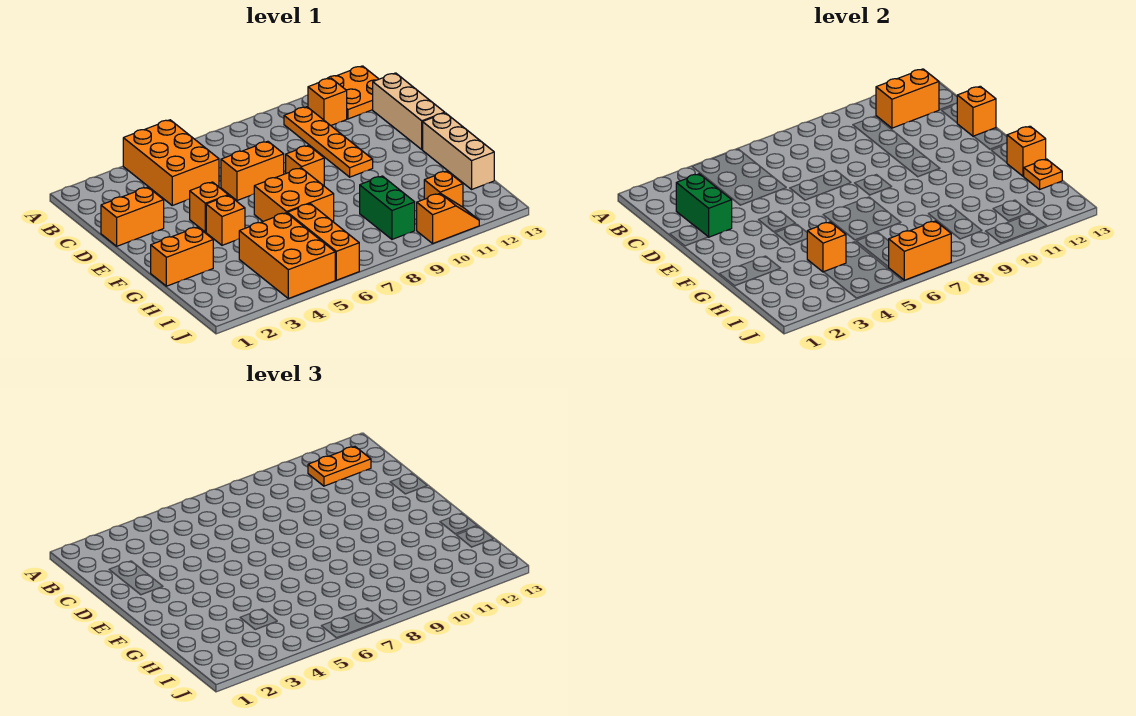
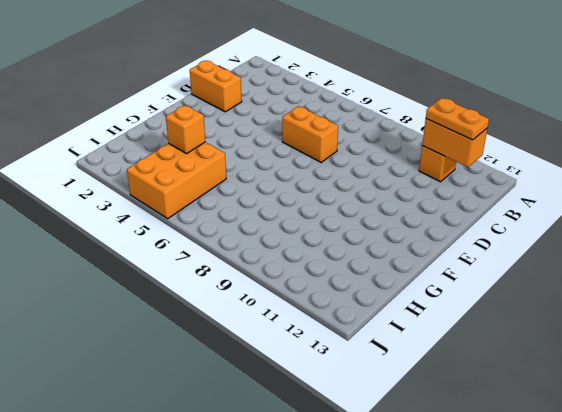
none -> orange 2x3 brick [123,120,219,205]
none -> orange 2x2 plate [327,66,379,119]
none -> orange 1x4 plate [284,107,373,177]

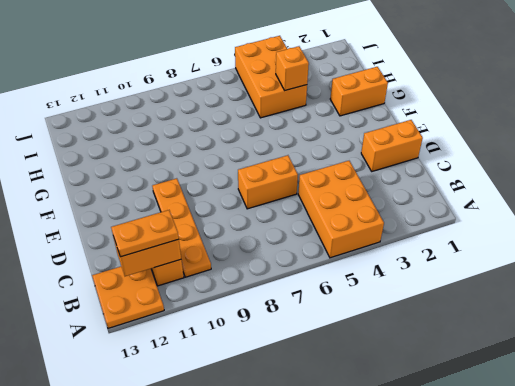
none -> tan 1x3 brick [373,73,445,150]
none -> orange 1x1 brick [190,182,228,232]
none -> orange 1x1 brick [286,146,324,186]

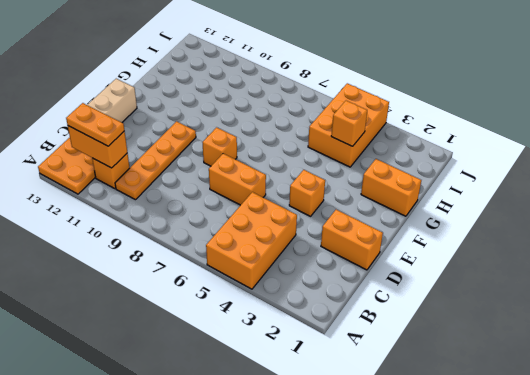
none -> orange 1x1 brick [206,195,245,245]
none -> orange 2x2 brick [254,168,334,222]
none -> tan 1x3 brick [423,113,494,189]

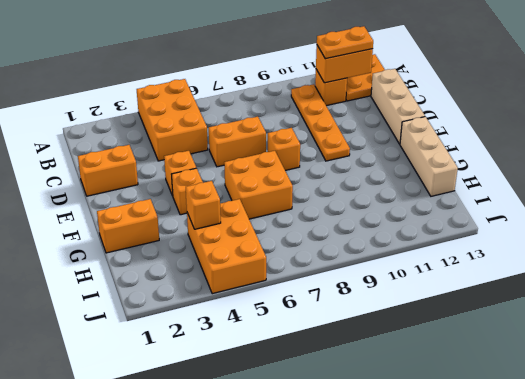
none -> orange 1x3 brick [287,204,359,280]
none -> green 1x2 brick [360,176,415,239]
none -> orange 1x1 brick [424,171,463,207]

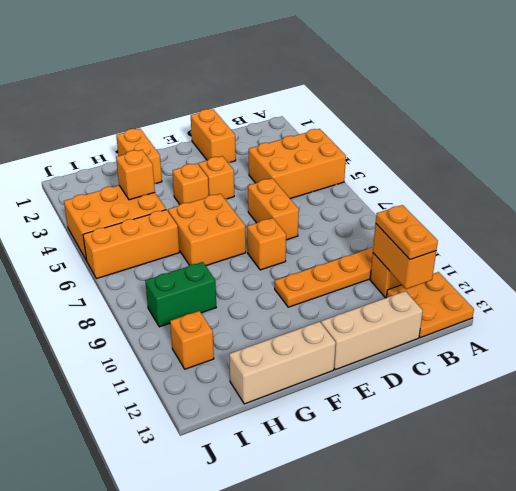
none -> orange 1x2 slope [417,193,479,243]
none -> green 1x2 brick [676,174,732,237]
none -> orange 1x1 brick [957,86,996,136]

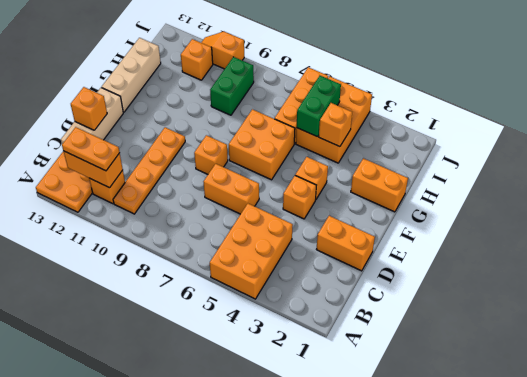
green 1x2 brick [297,76,341,137] -> green 1x2 brick moved to [676,174,732,237]
none -> orange 1x1 brick [1007,126,1046,176]
none -> orange 1x1 plate [1024,159,1062,189]
none -> orange 1x2 brick [889,221,951,280]

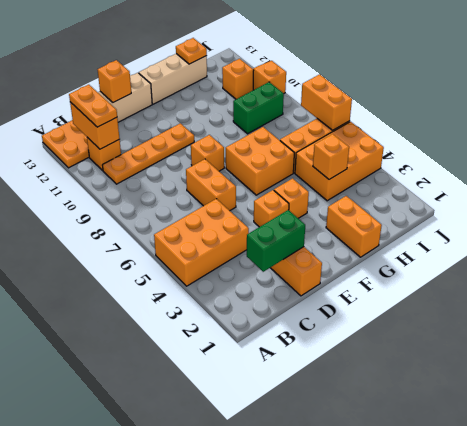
none -> orange 1x1 brick [1007,126,1046,176]

